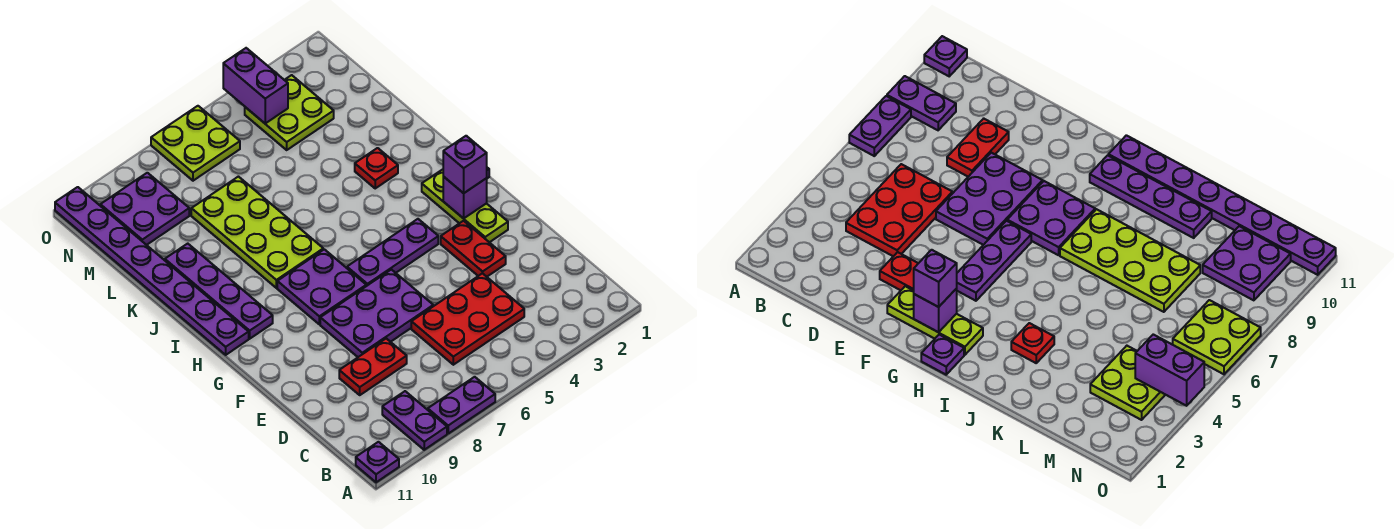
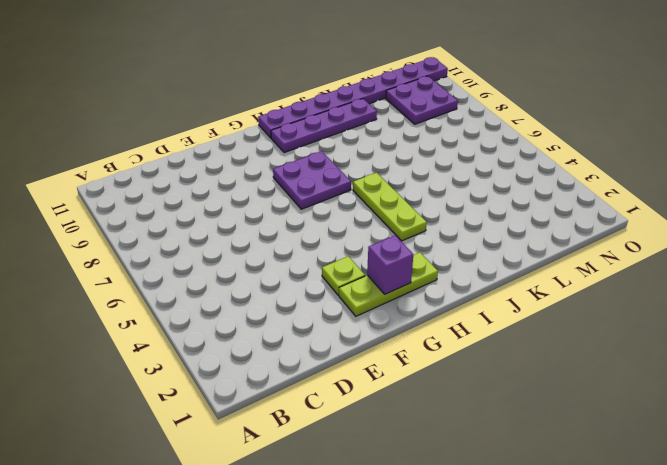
lime 1x1 plate [322,256,365,295] -> red 1x2 plate [441,221,506,277]
lime 1x3 plate [353,173,427,241] -> none
none -> purple 1x2 plate [428,377,495,433]
none -> purple 1x2 plate [382,391,447,450]
none -> purple 1x1 plate [356,442,399,482]

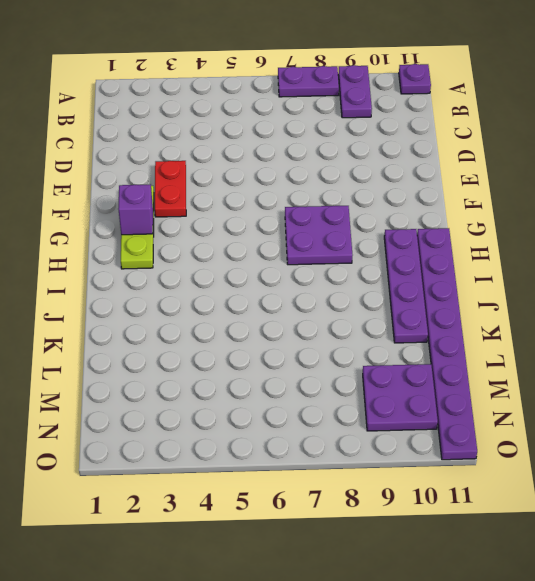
none -> red 2x3 plate [411,273,524,365]
none -> red 1x2 plate [339,338,407,395]
none -> purple 2x3 plate [320,270,433,357]

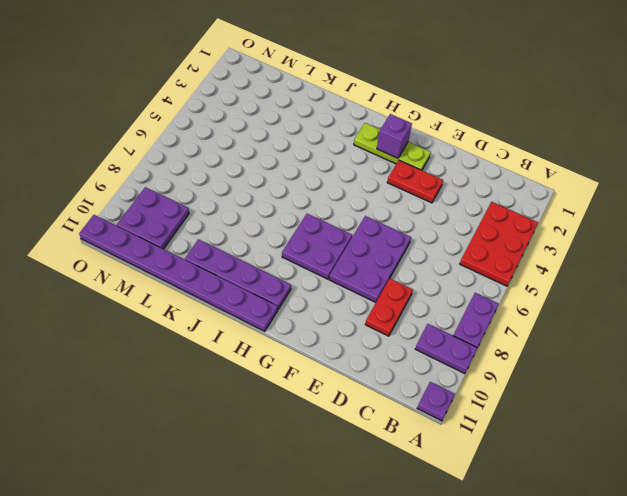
red 2x3 plate [460,202,538,286] -> red 2x3 plate moved to [411,273,524,365]
none -> purple 1x3 plate [347,219,438,286]
none -> purple 1x1 plate [921,335,964,375]
none -> lime 2x4 plate [191,177,323,288]

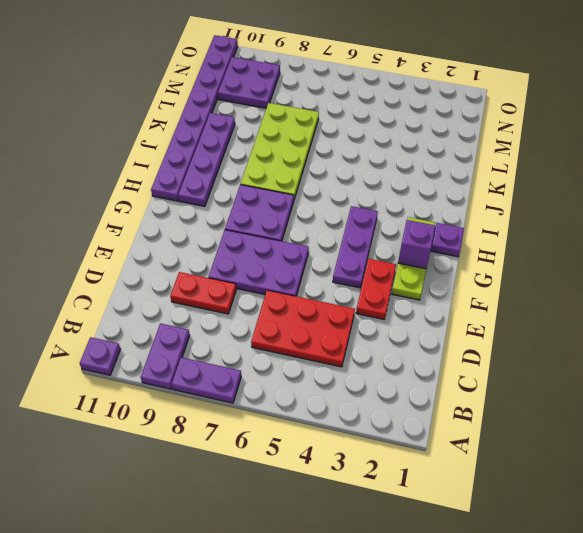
purple 1x3 plate [333,206,378,288] -> purple 1x3 plate turned to [347,219,438,286]
none -> red 1x1 plate [355,148,398,188]
none -> lime 2x2 plate [245,75,334,150]
none -> lime 2x2 plate [151,106,240,181]

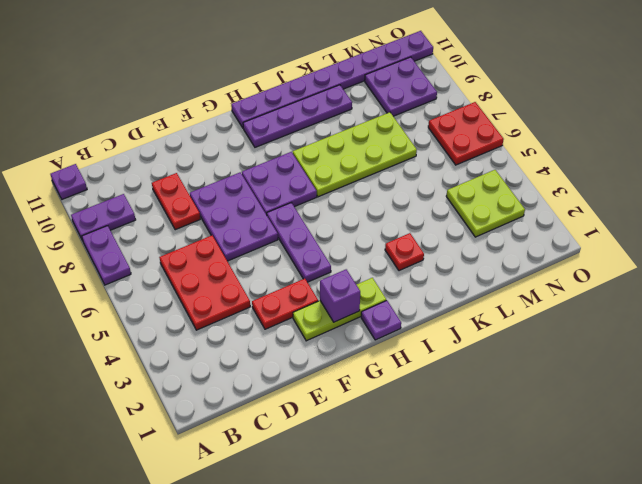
red 2x2 plate [428,102,504,165] -> lime 2x2 plate [151,106,240,181]
none -> purple 1x2 brick [223,48,288,123]
none -> purple 1x1 brick [443,136,487,193]

